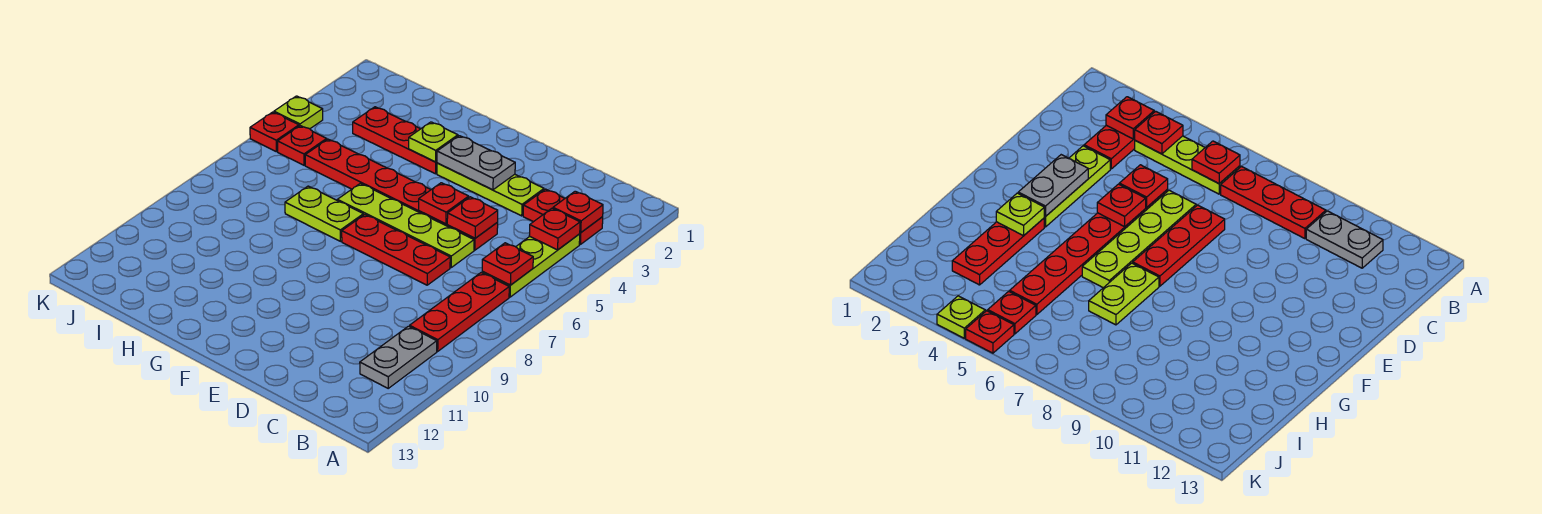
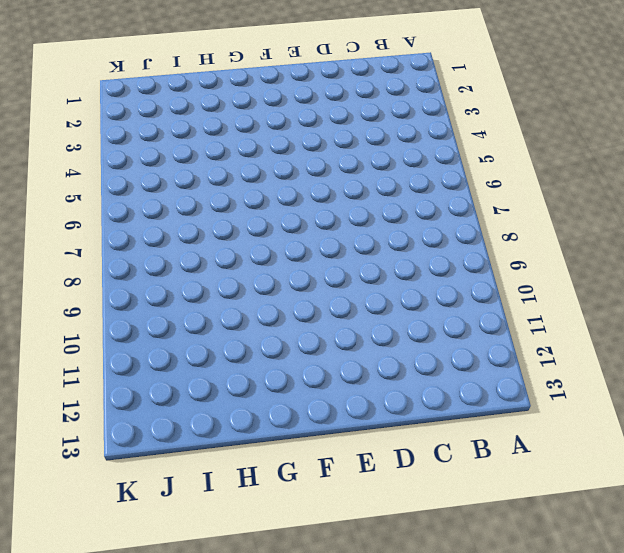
none -> red 1x2 plate [523,189,603,244]
none -> lime 1x3 plate [482,234,580,297]
none -> red 1x3 plate [410,273,509,351]

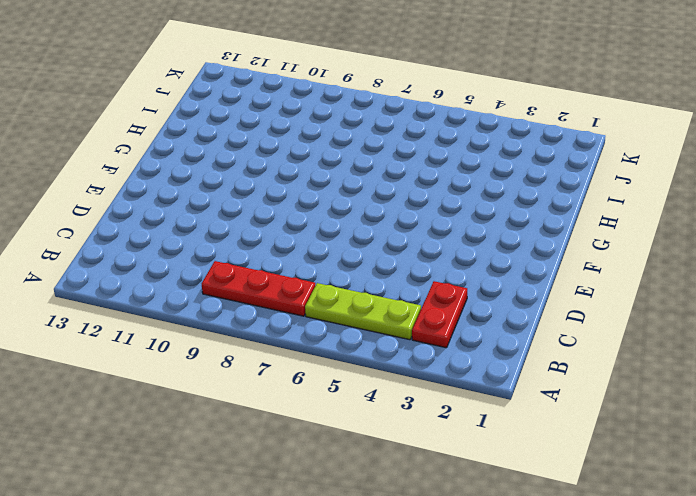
none -> grey 1x2 plate [360,326,437,388]
none -> lime 1x3 plate [437,163,544,216]
none -> red 1x6 plate [305,139,498,250]

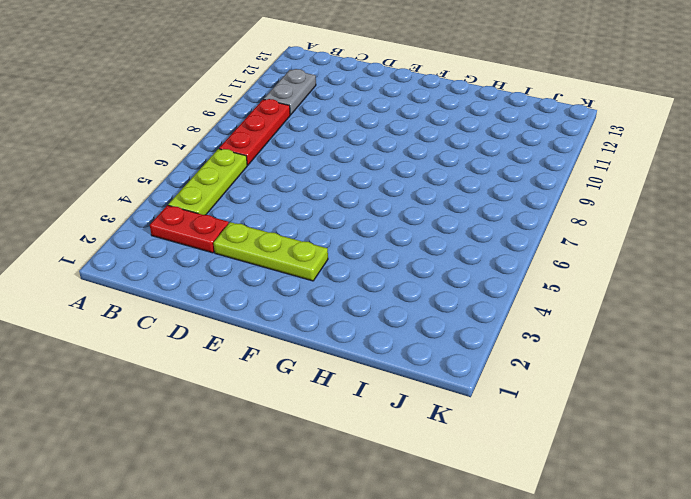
none -> red 1x6 plate [305,139,498,250]
none -> lime 1x4 plate [337,183,474,267]
none -> red 1x3 plate [342,215,450,285]

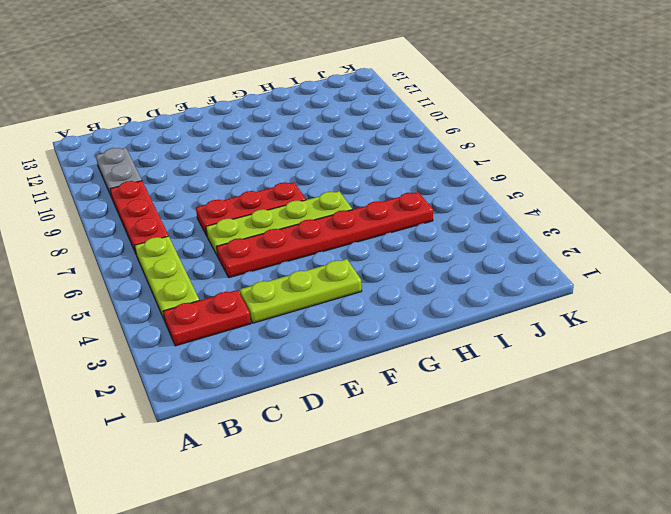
none -> red 1x3 plate [353,107,437,174]
none -> lime 1x2 plate [285,186,363,241]
none -> red 1x1 plate [278,126,327,165]

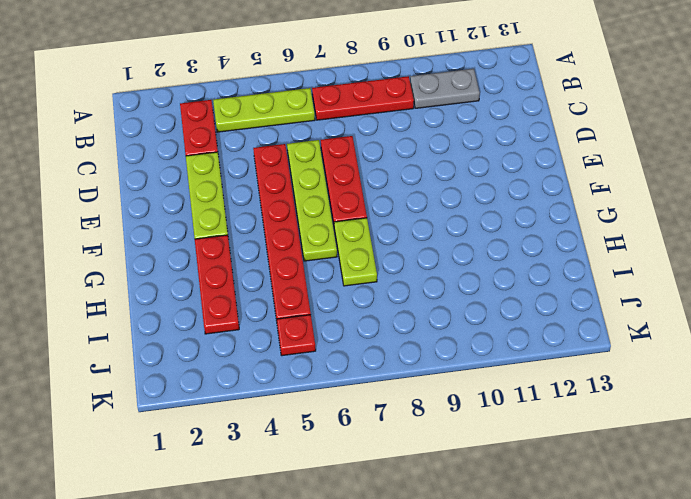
none -> lime 1x1 plate [274,96,323,129]
none -> red 1x1 plate [250,112,299,152]
none -> red 1x1 plate [553,191,603,233]

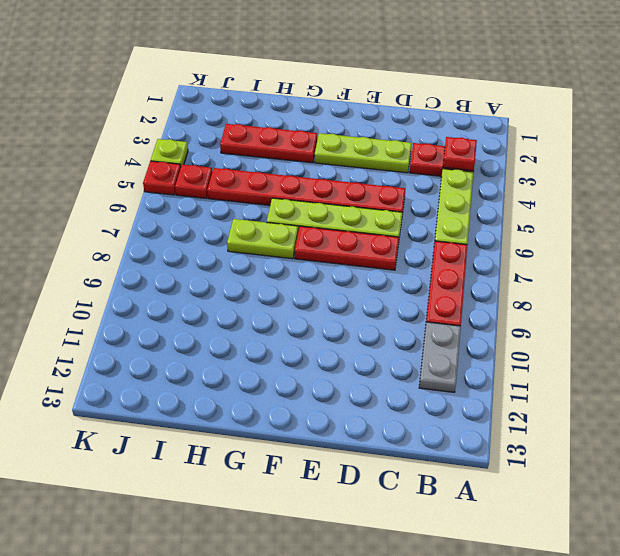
none -> red 1x1 plate [529,208,580,250]
none -> red 1x1 plate [482,243,533,285]
none -> red 1x1 plate [447,197,498,238]

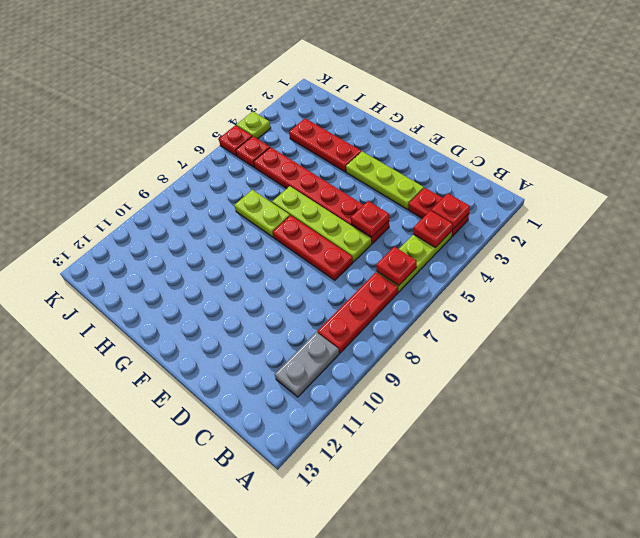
none -> grey 1x2 plate [437,136,515,190]
none -> red 1x1 plate [419,183,469,224]
none -> lime 1x1 plate [409,122,458,162]

